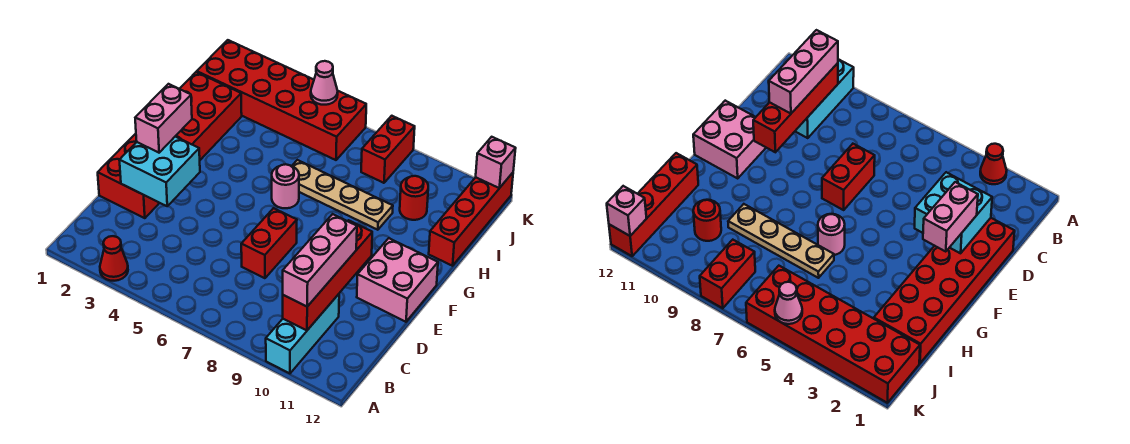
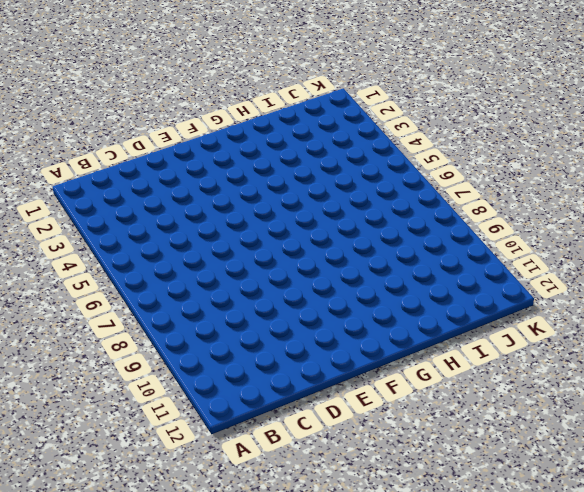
none -> red 1x1 cone [100,236,128,281]
none -> cyan 1x3 brick [266,294,339,373]
none -> red 2x6 brick [98,72,242,218]

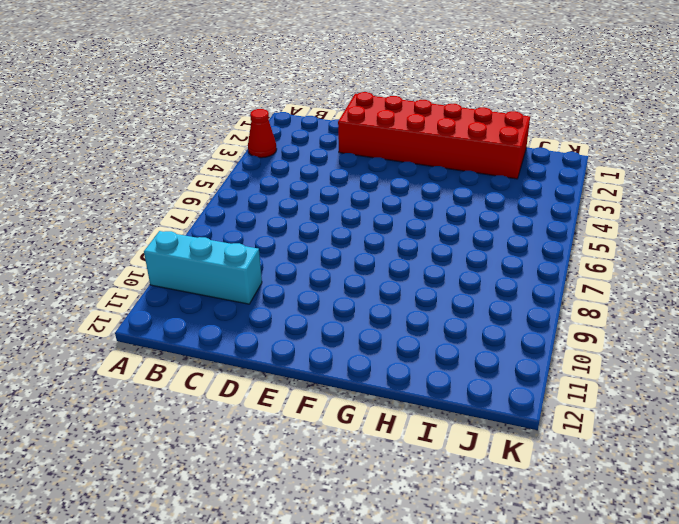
none -> red 1x2 brick [241,208,297,278]
none -> pink 2x2 brick [357,238,438,322]
none -> pink 1x1 round brick [272,164,299,208]

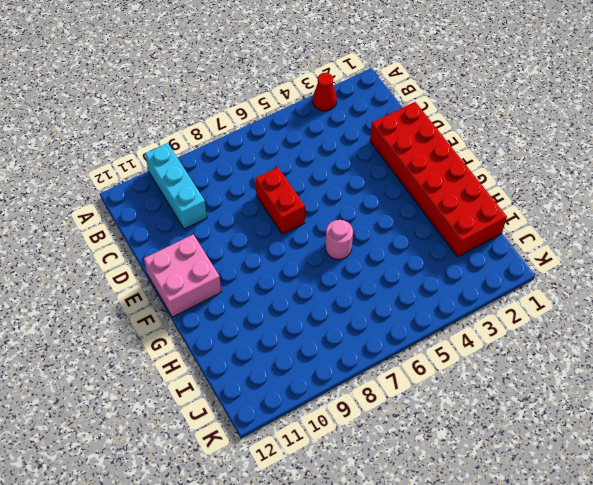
none -> tan 1x4 plate [292,160,393,230]
none -> red 1x4 brick [429,173,513,266]
none -> red 1x1 round brick [400,176,428,220]

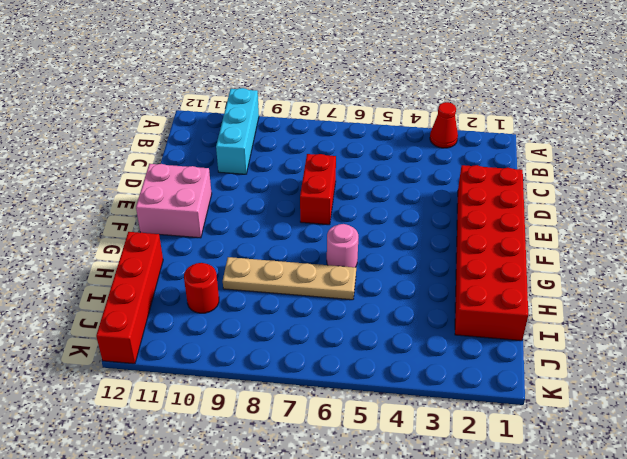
none -> red 2x6 brick [197,40,366,160]
none -> red 1x2 brick [361,116,415,183]
none -> red 1x4 brick [283,220,372,330]

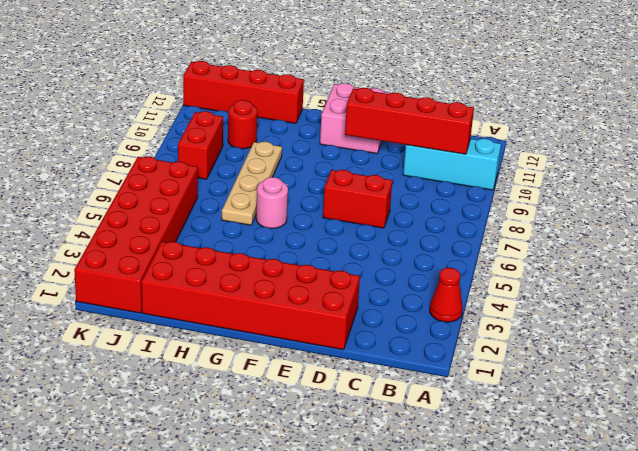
red 1x2 brick [178,111,223,179] -> red 1x2 brick turned to [361,116,415,183]
none -> cyan 2x2 brick [119,136,200,206]
none -> pink 1x1 cone [311,61,338,105]
none -> pink 1x1 brick [476,137,516,188]

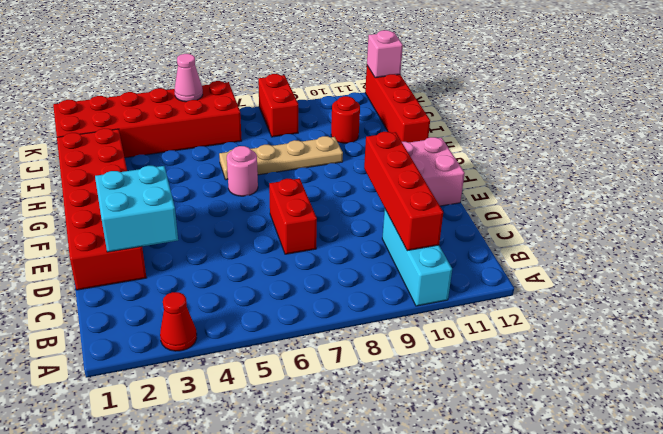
none -> pink 1x3 brick [283,214,357,307]
none -> pink 1x2 brick [135,84,192,153]

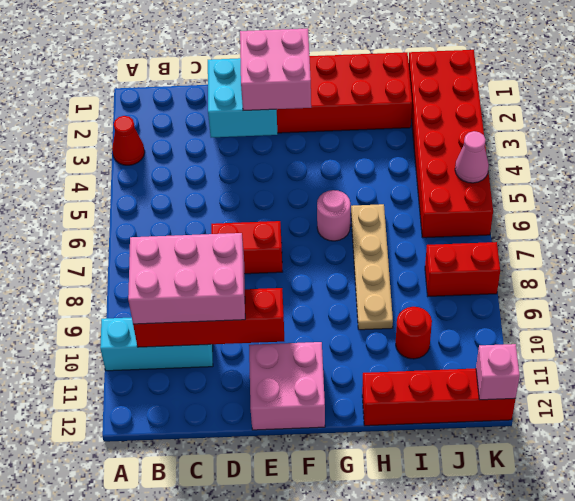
pink 2x3 brick [128,233,245,324] -> pink 1x3 brick [283,214,357,307]
pink 2x2 brick [240,28,311,111] -> pink 1x2 brick [135,84,192,153]

